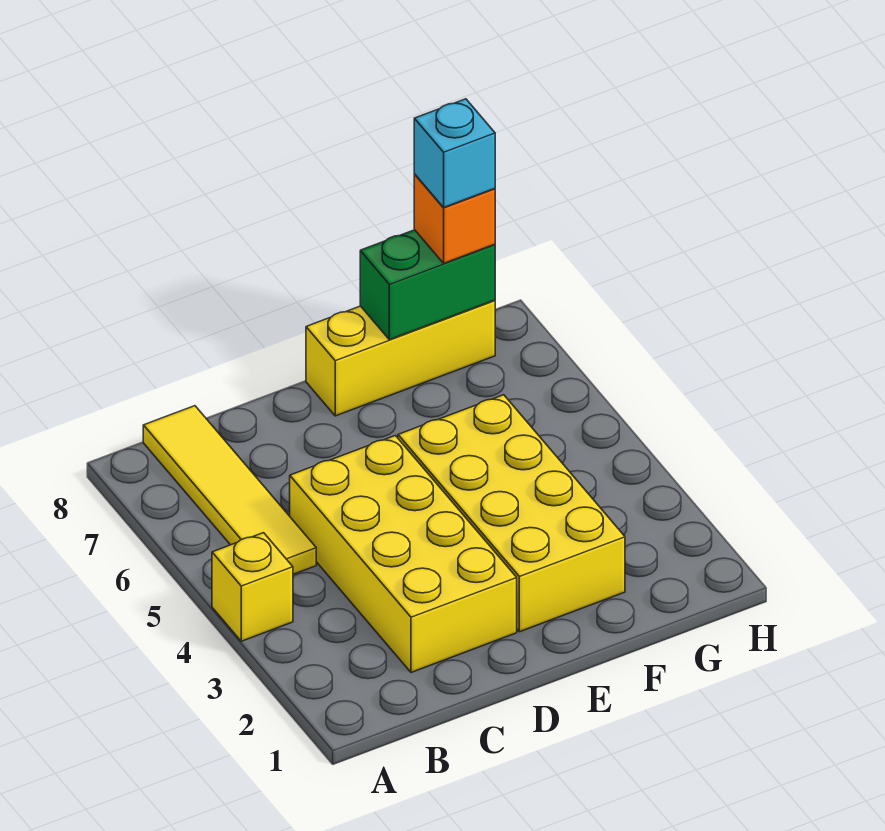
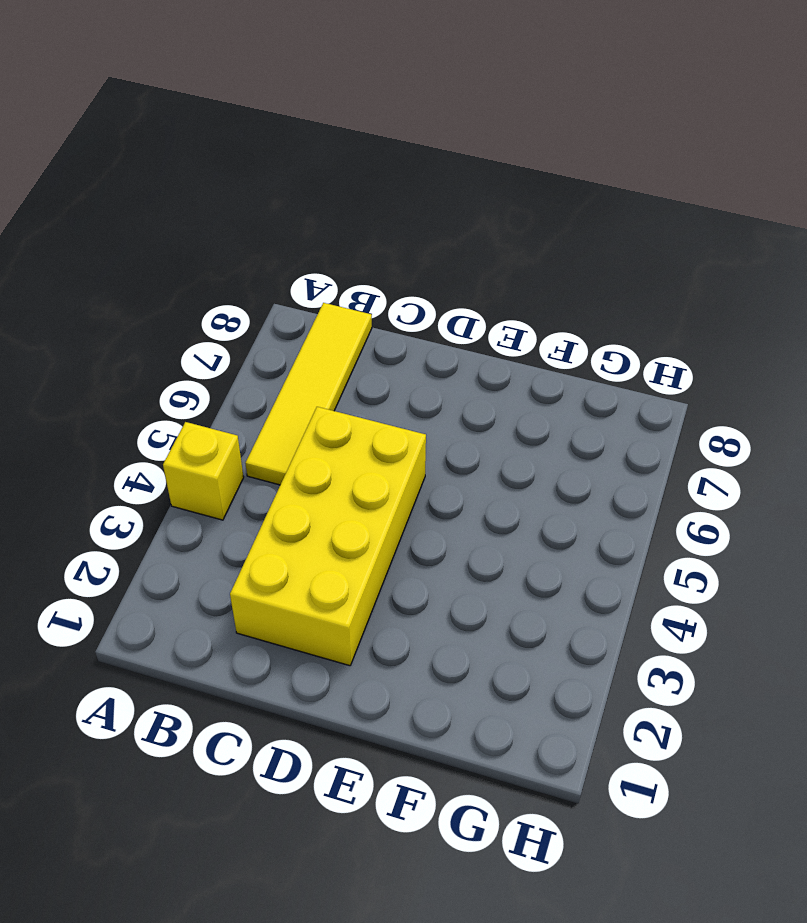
none -> yellow 2x4 brick [398,395,625,632]
none -> yellow 1x3 brick [306,300,495,416]

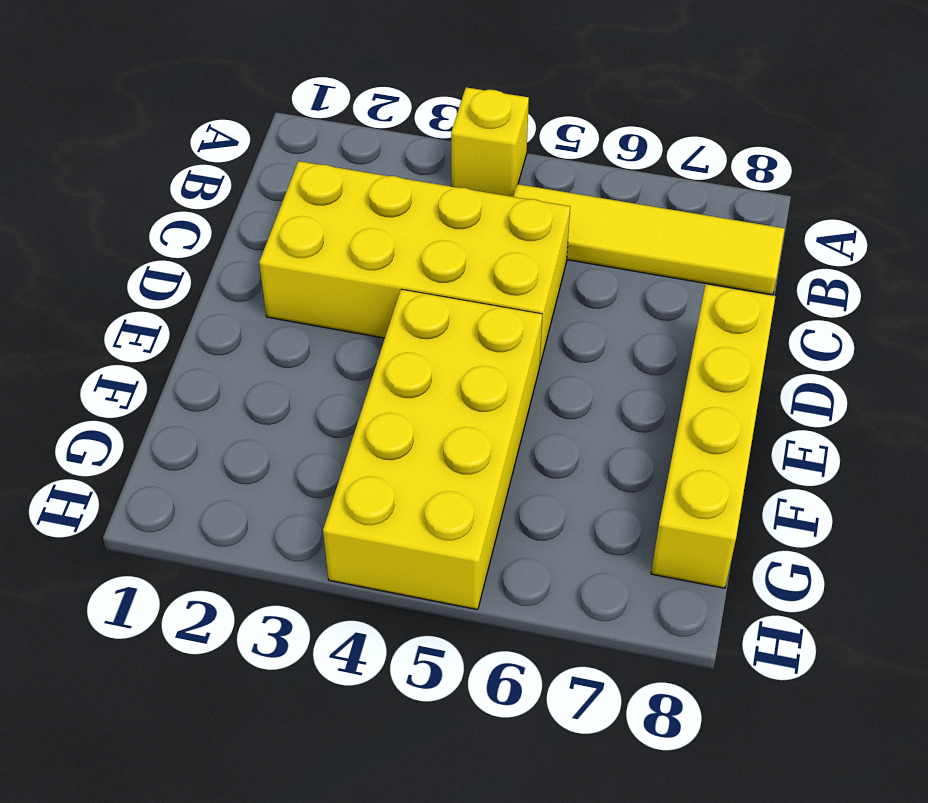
yellow 1x4 brick [651,284,775,588] -> yellow 1x3 brick [306,300,495,416]
yellow 2x4 brick [323,289,542,610] -> yellow 2x4 brick turned to [398,395,625,632]
none -> green 1x2 brick [360,230,495,340]
none -> orange 1x1 brick [414,174,495,263]

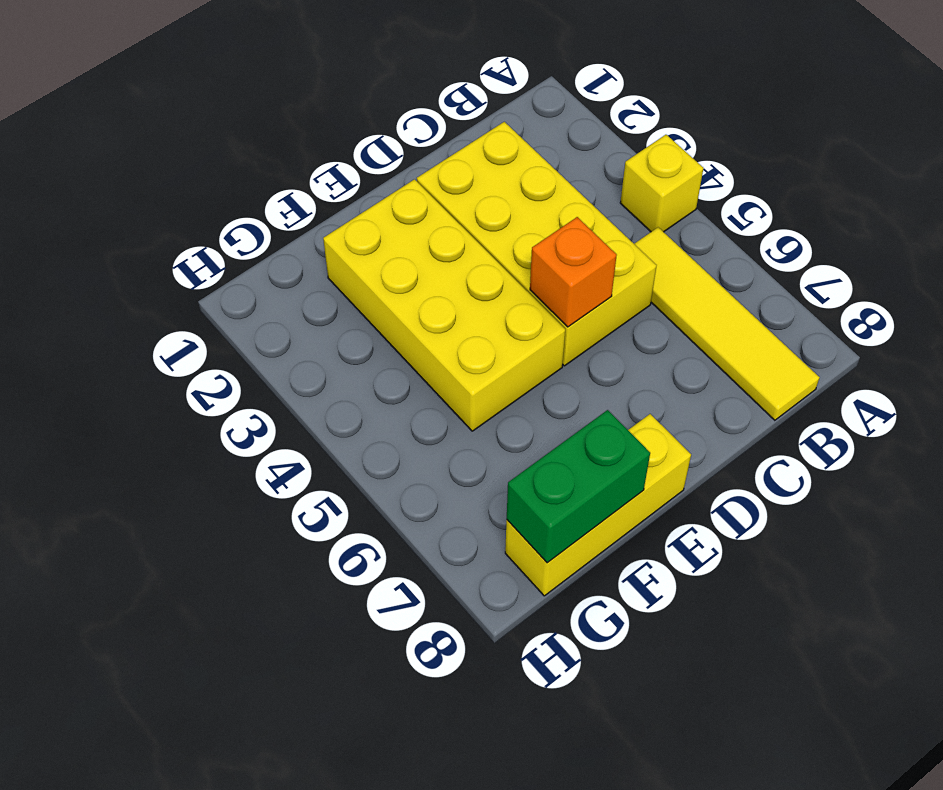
orange 1x1 brick [530,217,617,327] -> orange 1x1 brick moved to [414,174,495,263]
none -> cyan 1x1 brick [414,99,495,208]

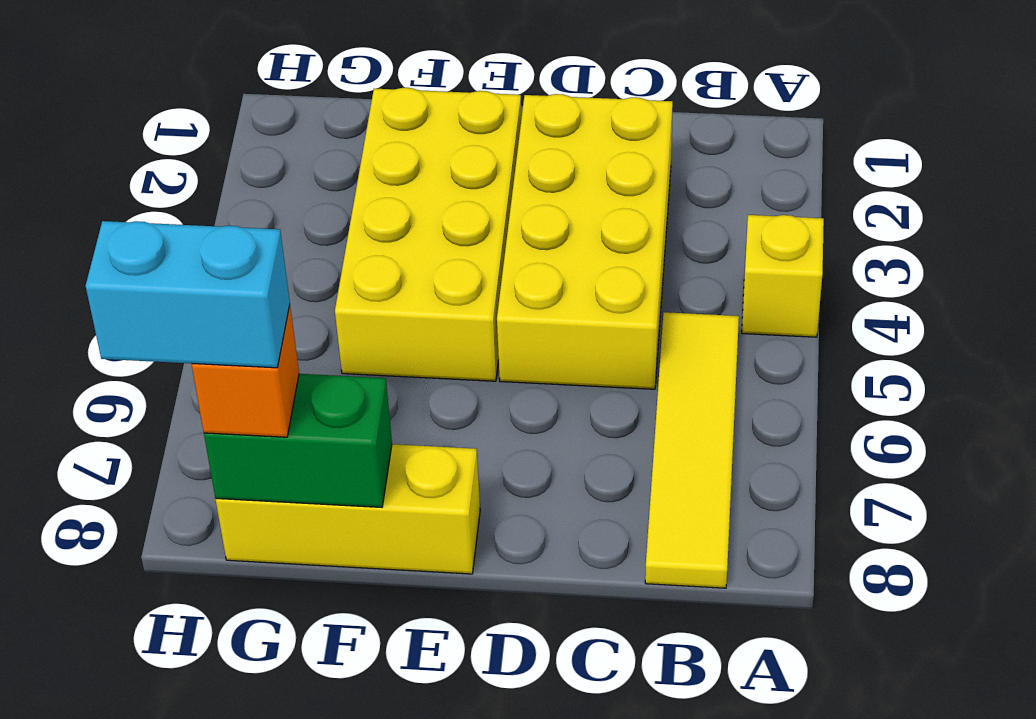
cyan 1x2 brick [86,221,290,368] -> cyan 1x1 brick [414,99,495,208]

